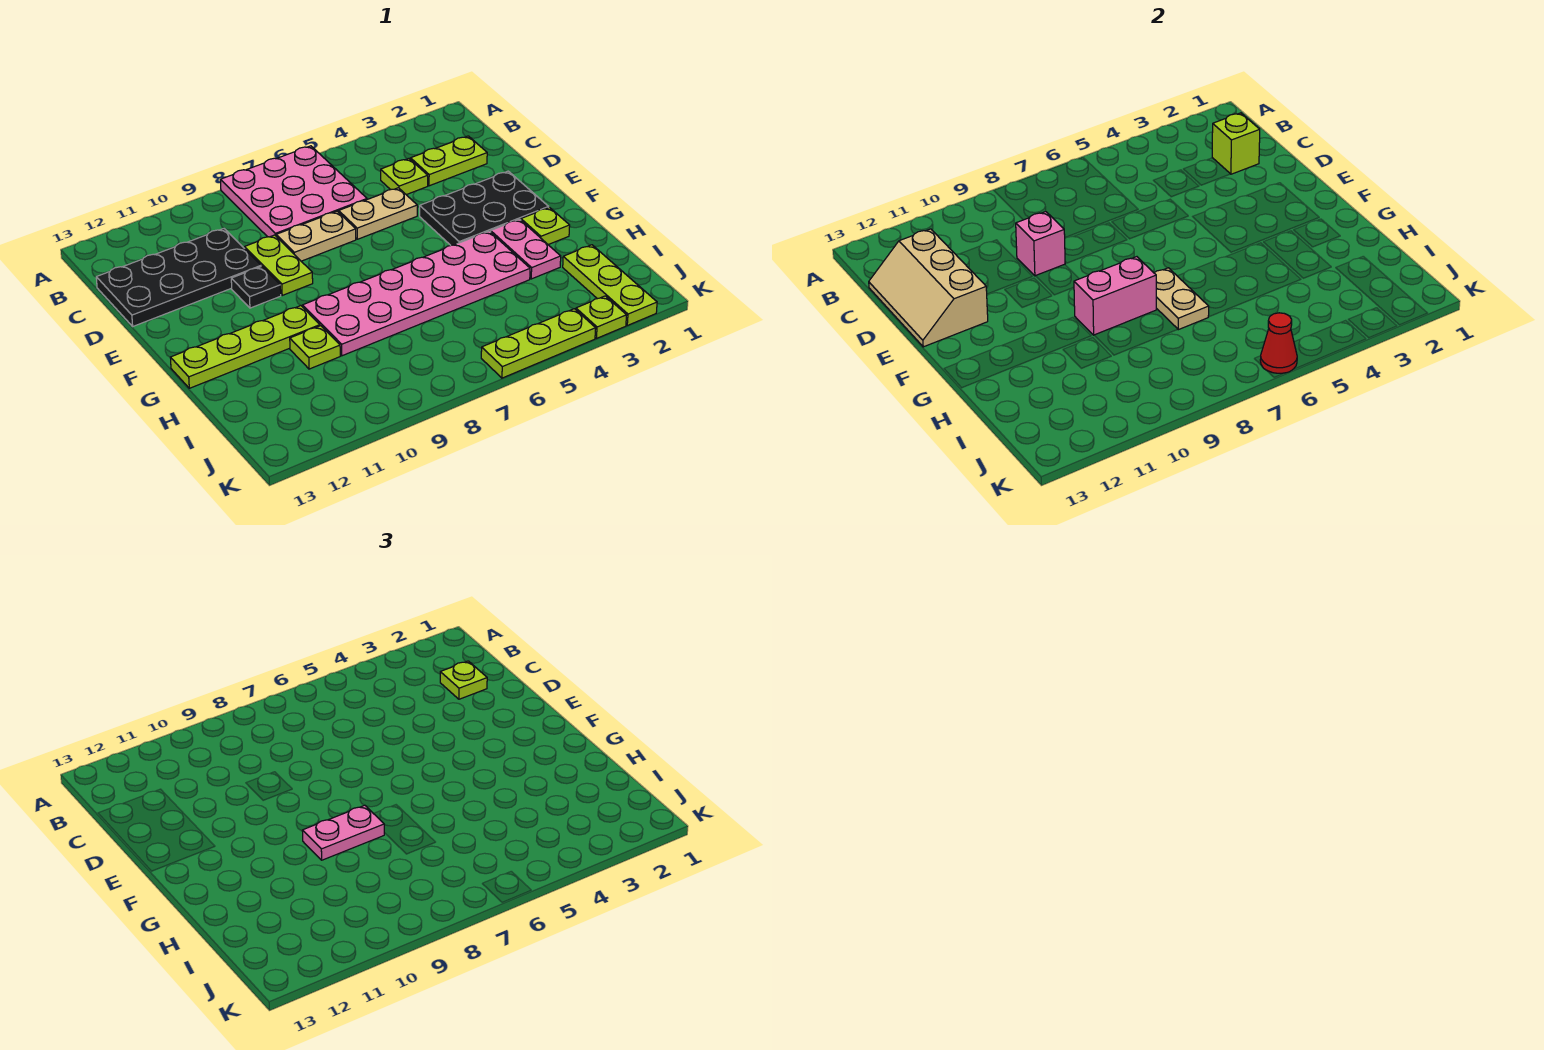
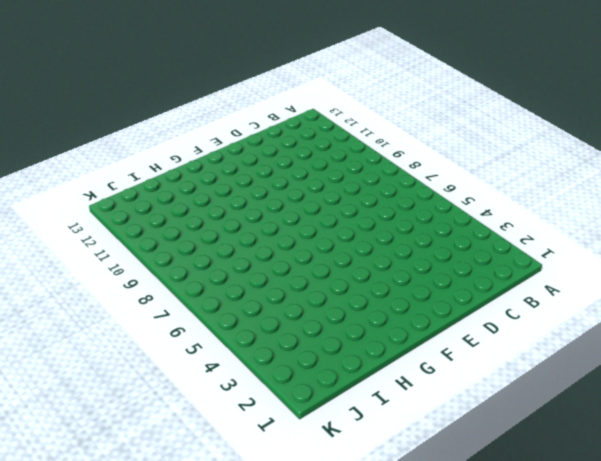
none -> pink 3x3 plate [220,146,367,237]
none -> lime 1x2 plate [411,136,487,186]
none -> lime 1x1 plate [381,159,428,195]

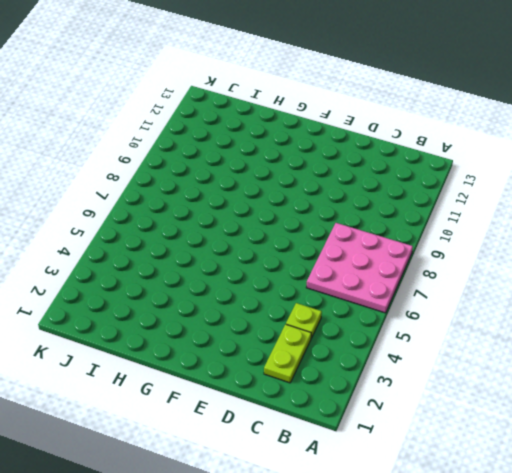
none -> black 2x4 plate [96,229,261,326]
none -> tan 1x2 plate [339,188,417,239]
none -> tan 1x2 plate [276,211,356,261]

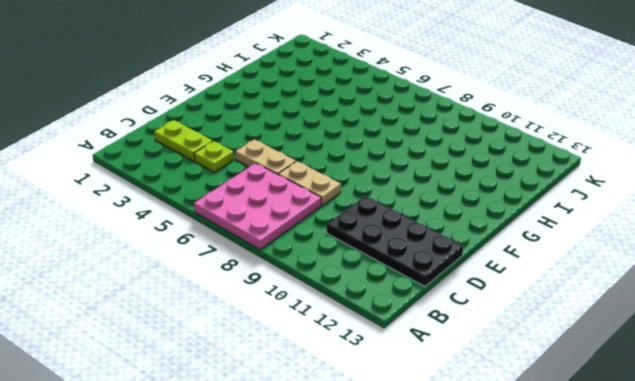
none -> lime 1x2 plate [245,235,313,295]
none -> black 2x3 plate [420,171,549,245]
none -> black 1x1 plate [231,266,281,308]

